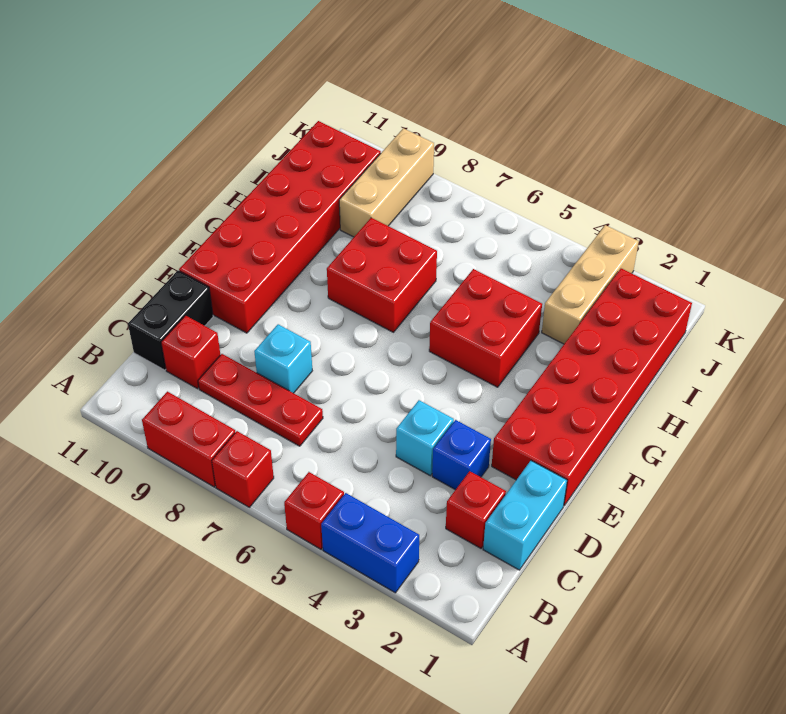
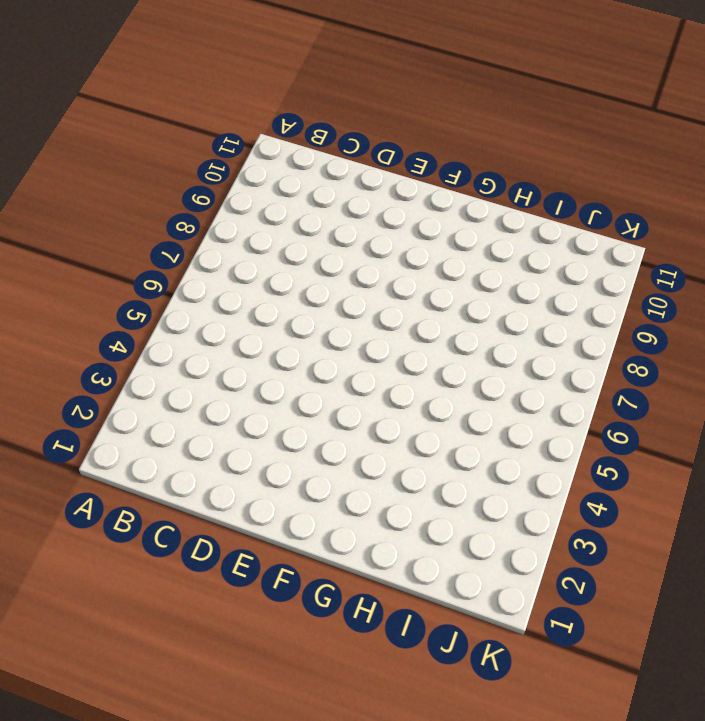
none -> blue 1x2 brick [321,493,419,593]
none -> red 1x1 brick [284,472,344,549]
none -> red 1x1 brick [212,431,274,507]

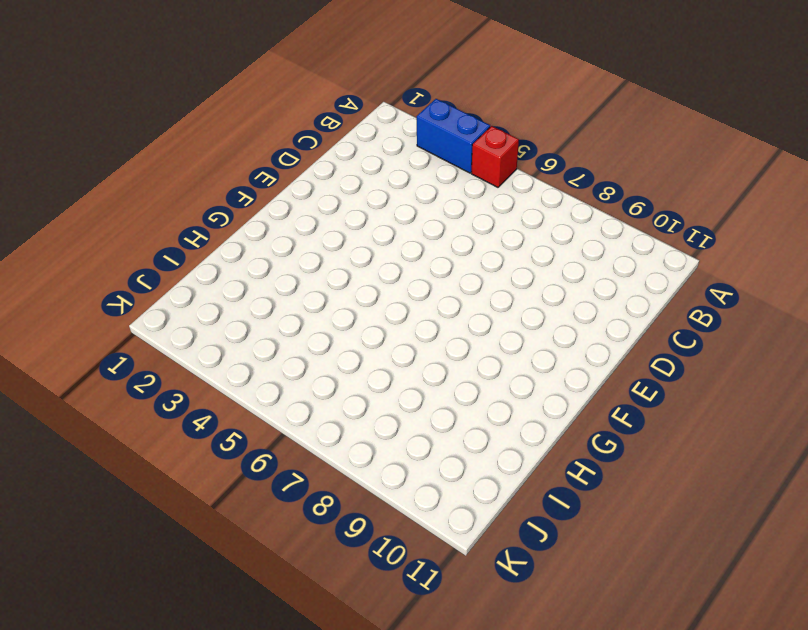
none -> red 1x1 brick [212,431,274,507]
none -> red 1x2 brick [142,392,236,487]
none -> cyan 1x2 brick [483,461,567,570]

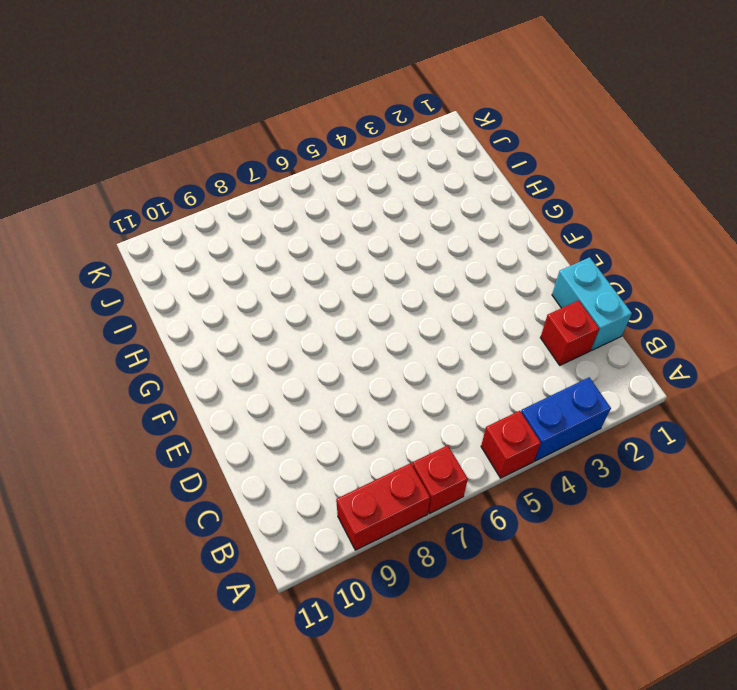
none -> red 1x3 plate [198,354,323,446]
none -> red 1x1 brick [161,315,220,389]
none -> black 1x2 brick [128,271,213,370]

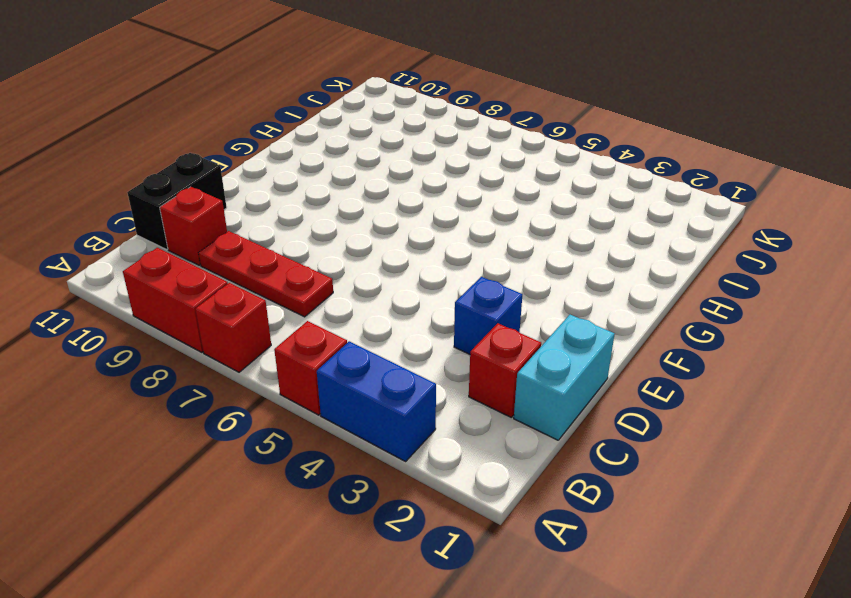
none -> cyan 1x1 brick [396,400,454,476]
none -> cyan 1x1 brick [254,324,312,393]
none -> red 2x6 brick [492,269,692,506]

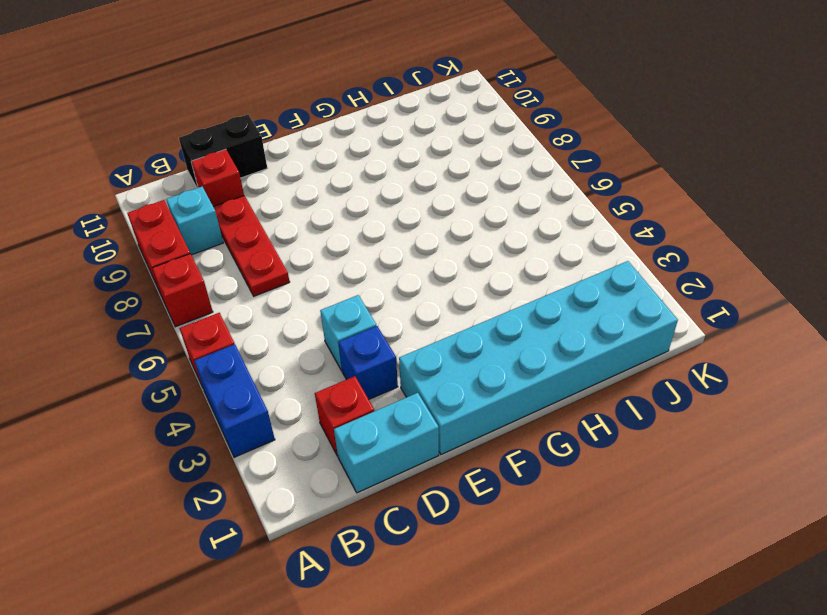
cyan 1x1 brick [166,187,223,255] -> cyan 1x1 brick moved to [254,324,312,393]
cyan 2x6 brick [399,261,678,454] -> red 2x6 brick [492,269,692,506]
none -> red 2x6 brick [179,121,381,333]
none -> red 2x2 brick [429,269,542,387]
none -> red 2x2 brick [327,218,437,332]

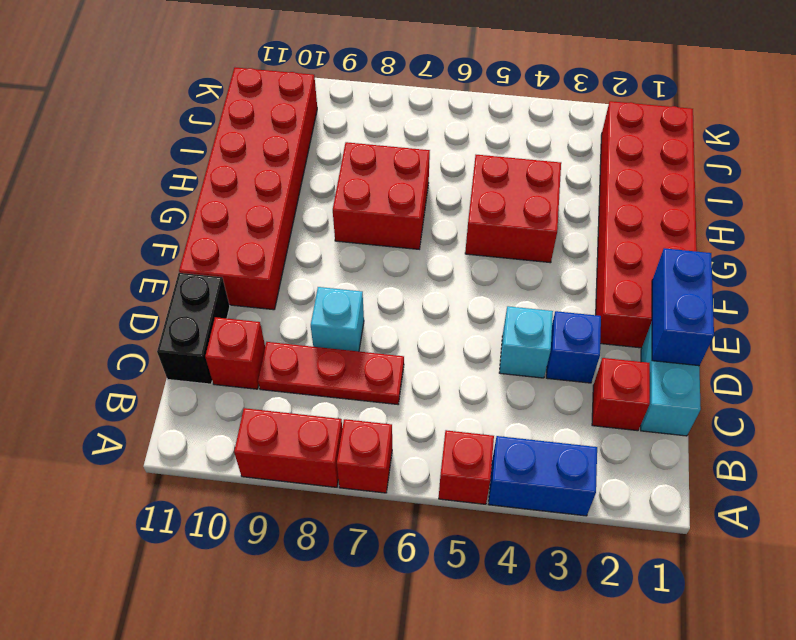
blue 1x2 brick [652,248,714,366] -> none
none -> tan 1x3 brick [542,225,639,344]
none -> tan 1x3 brick [339,128,434,237]

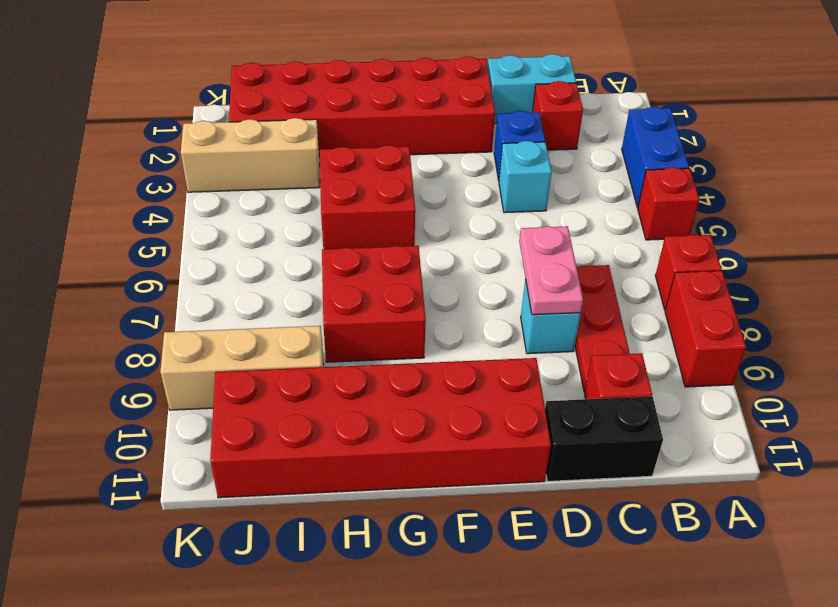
pink 1x2 plate [519,226,583,315] -> none

